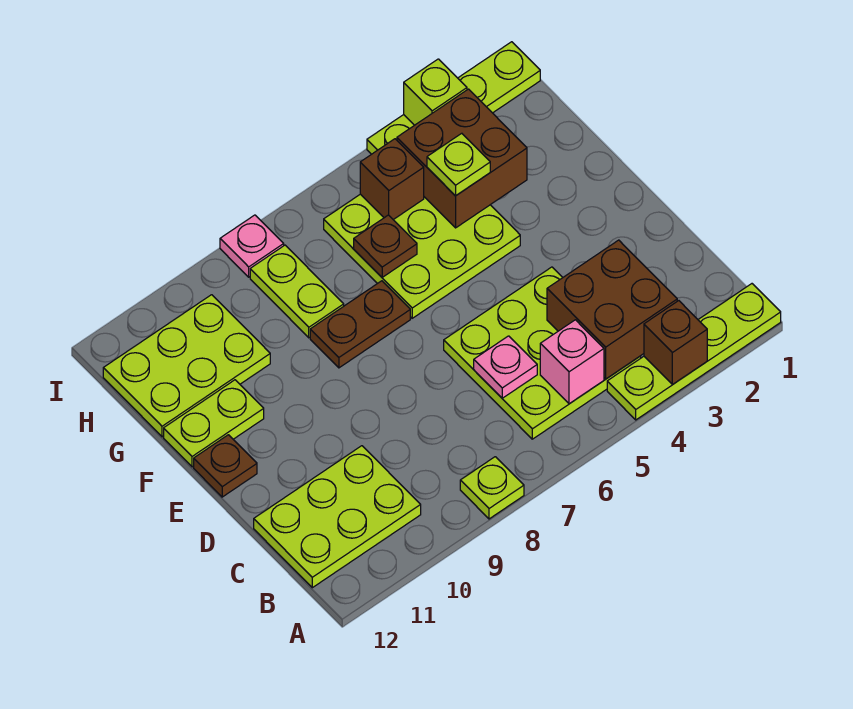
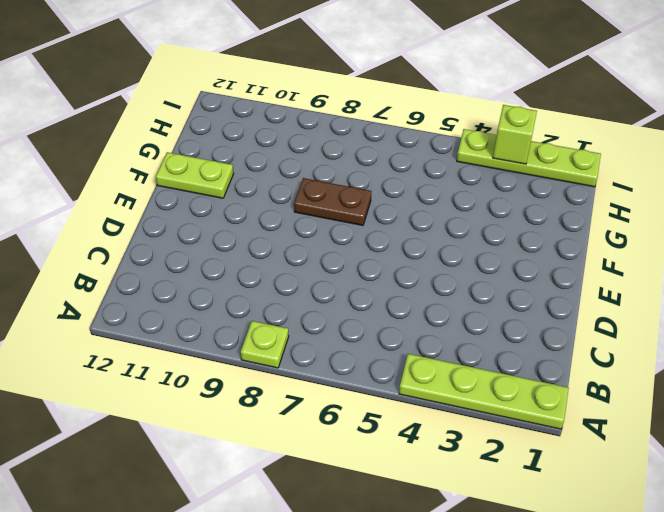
none -> lime 3x3 plate [444,267,641,439]
none -> lime 2x3 plate [254,446,421,588]
none -> brown 1x1 plate [194,435,257,497]

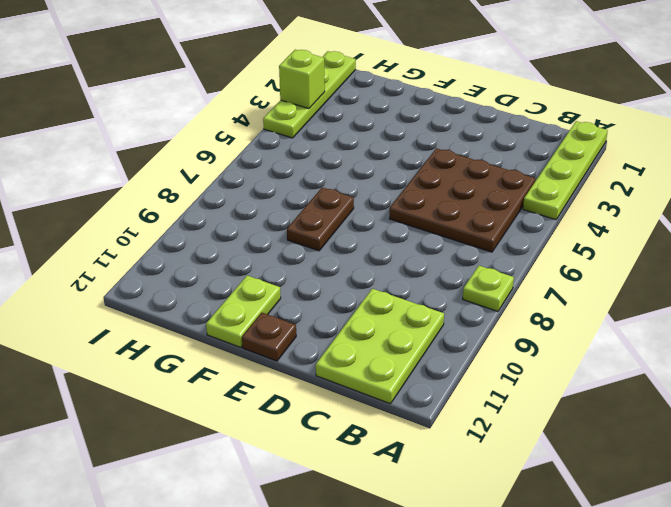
brown 3x3 plate [390,148,535,252] -> lime 3x3 plate [444,267,641,439]
none -> lime 3x3 plate [324,194,520,318]
none -> lime 1x2 plate [250,245,344,338]
none -> lime 2x3 plate [103,295,270,437]

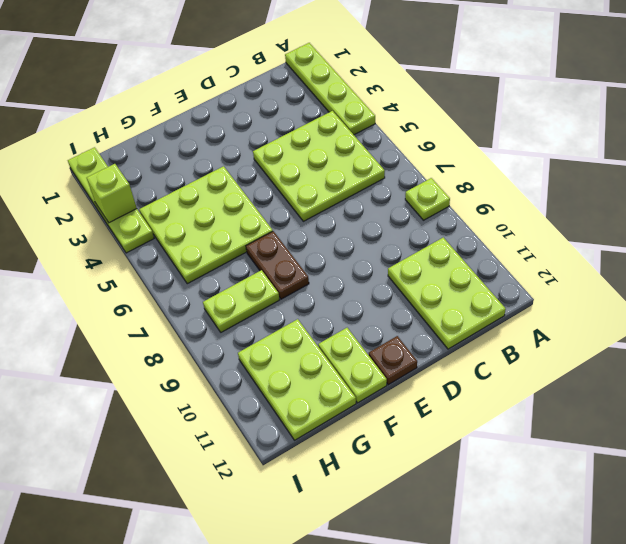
none -> pink 1x1 plate [220,215,284,277]
none -> brown 1x1 brick [644,301,707,384]
none -> brown 2x2 brick [547,240,677,379]

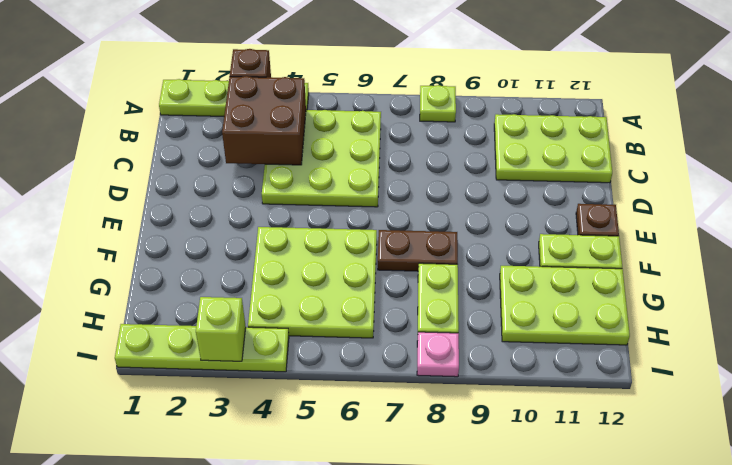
none -> pink 1x1 brick [540,320,604,404]
none -> pink 1x1 plate [474,336,537,398]
none -> brown 2x2 brick [397,89,527,228]

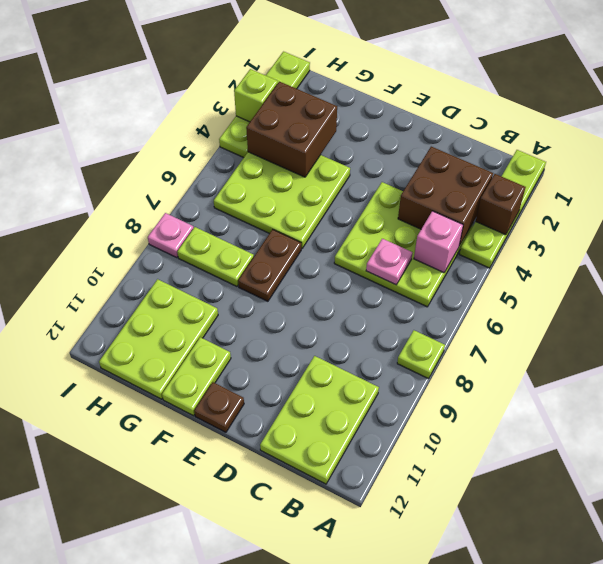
none -> brown 1x1 plate [354,215,417,277]
none -> brown 1x1 brick [360,139,424,220]
none -> lime 1x1 plate [427,133,490,196]

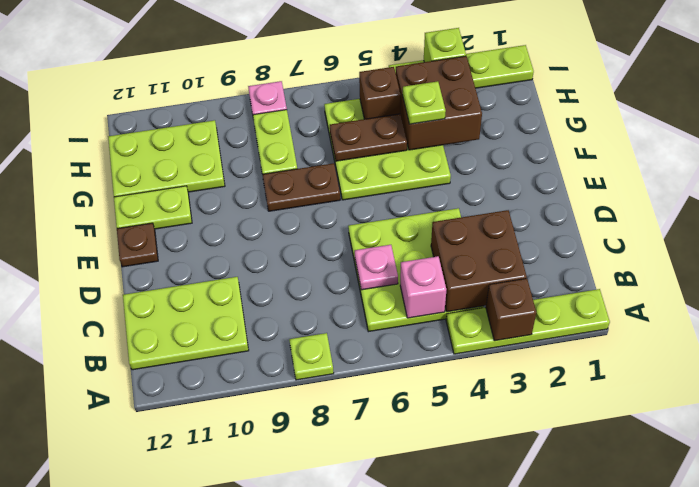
brown 1x2 plate [330,114,407,161] -> brown 1x1 plate [354,215,417,277]

